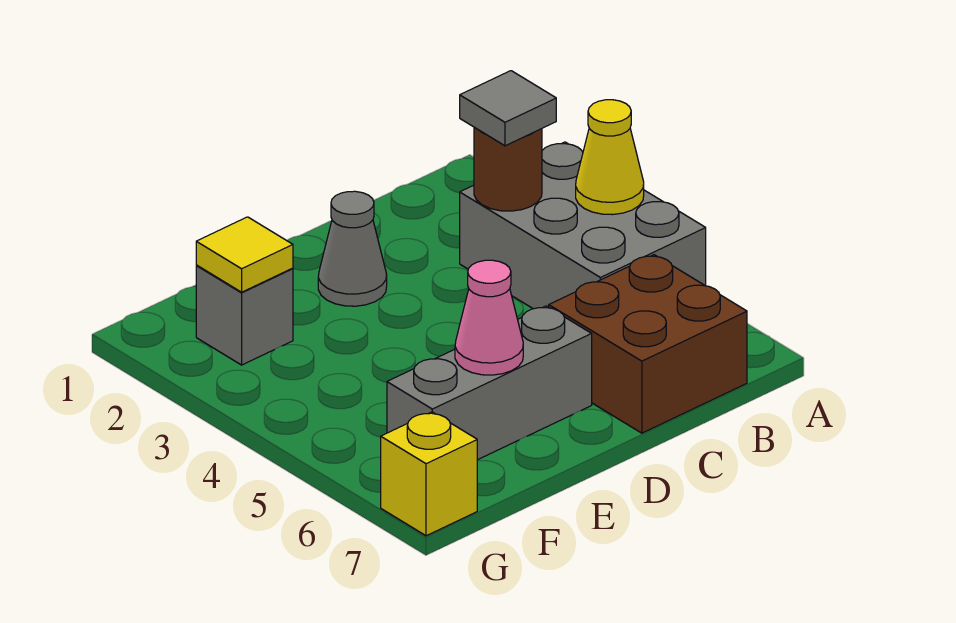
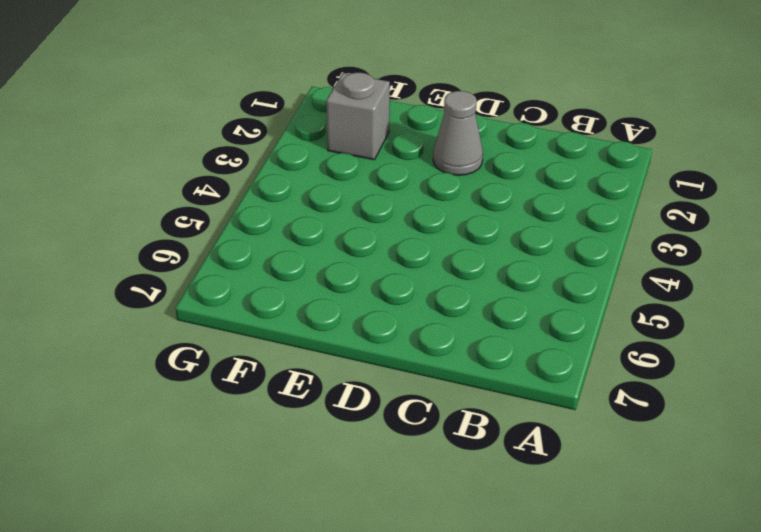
none -> grey 2x3 brick [460,142,706,309]
none -> brown 2x2 brick [549,255,747,433]

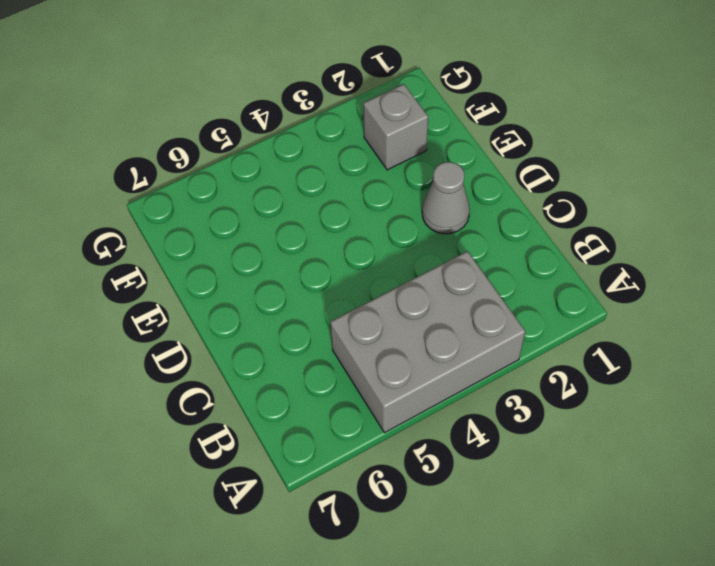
none -> brown 2x2 brick [549,255,747,433]
none -> grey 1x3 brick [387,306,592,460]

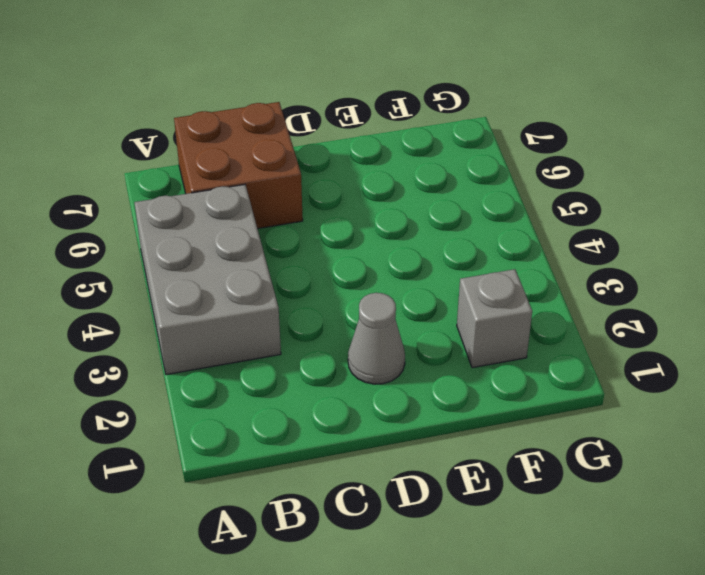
none -> grey 1x3 brick [387,306,592,460]
none -> yellow 1x1 brick [381,412,477,536]

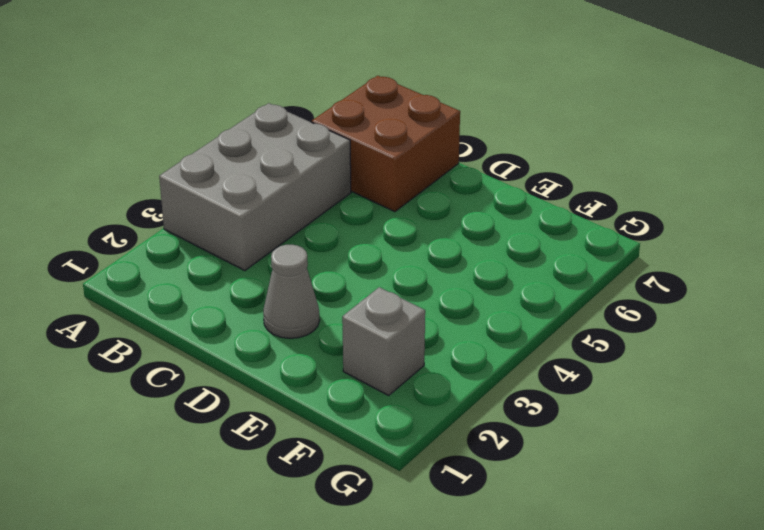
none -> grey 1x3 brick [387,306,592,460]
none -> yellow 1x1 brick [381,412,477,536]

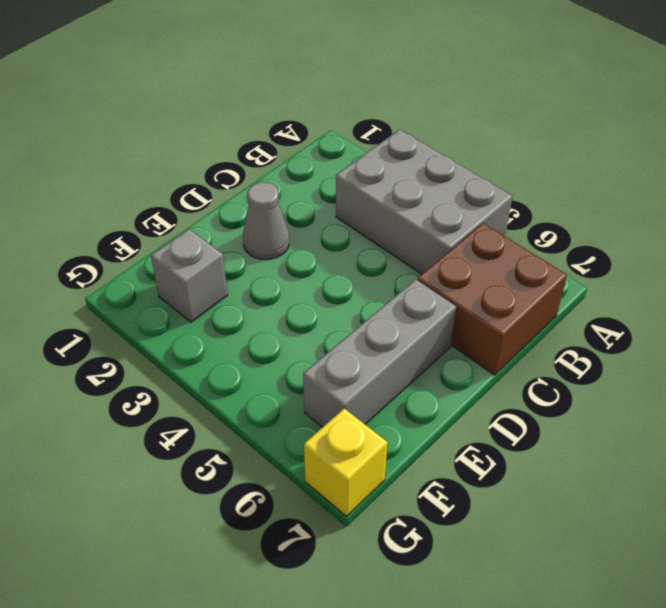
none -> yellow 1x1 cone [576,100,644,215]
none -> brown 1x1 round brick [474,127,542,211]

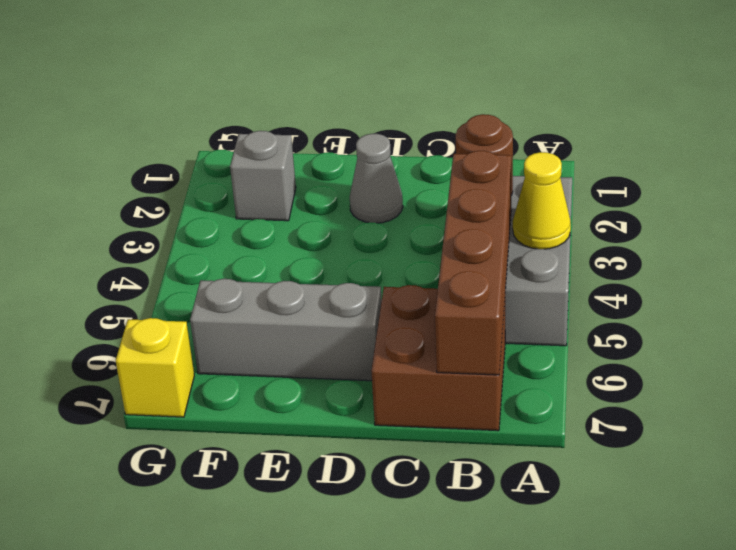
brown 1x4 brick [435,151,511,375] -> none
none -> pink 1x1 cone [455,260,523,375]
none -> yellow 1x1 tile [196,217,293,292]

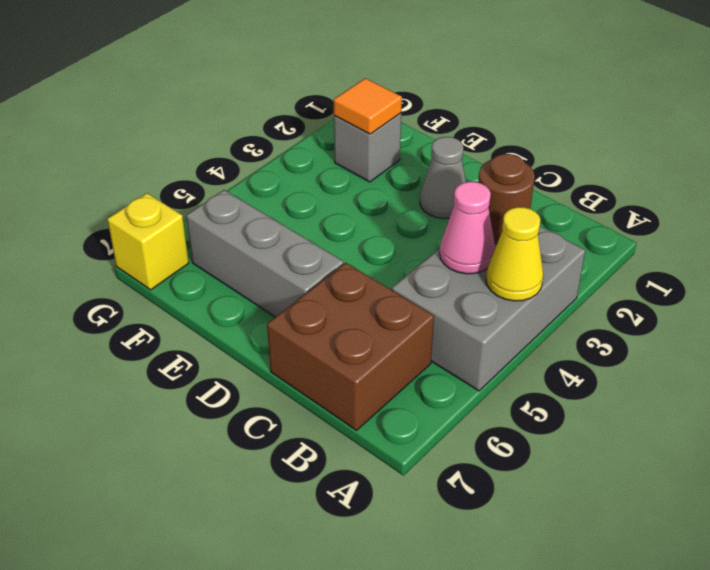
pink 1x1 cone [440,182,495,274] -> pink 1x1 cone moved to [455,260,523,375]
orange 1x1 tile [334,78,402,134] -> yellow 1x1 tile [196,217,293,292]
none -> grey 1x1 tile [460,71,556,146]

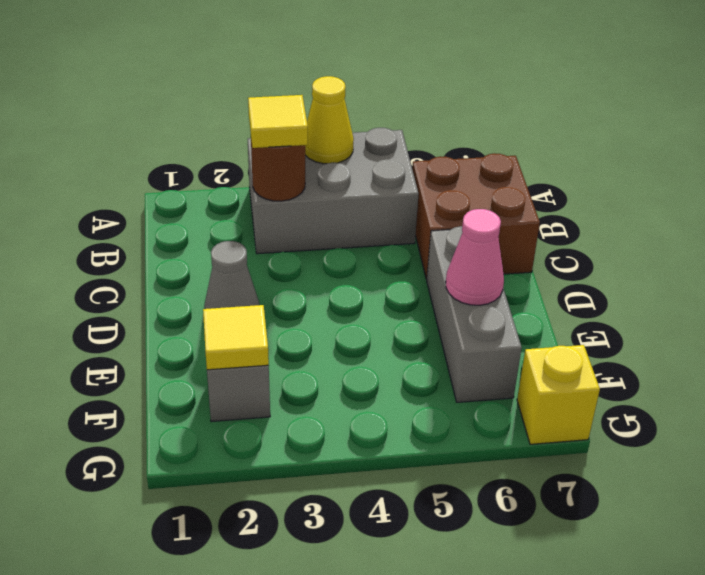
yellow 1x1 tile [248,95,308,148] -> grey 1x1 tile [460,71,556,146]

